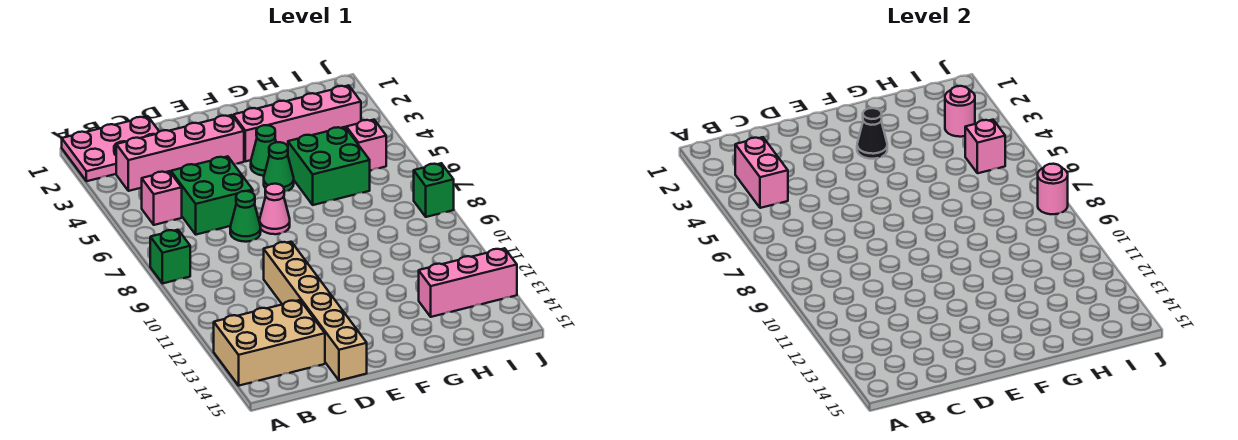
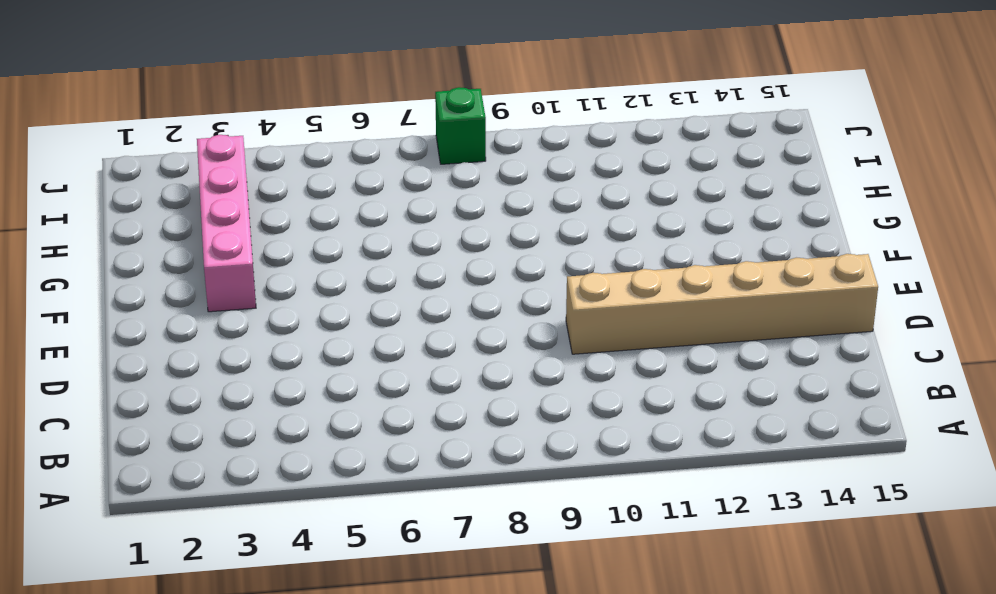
none -> pink 2x3 plate [62,116,159,181]
none -> green 1x1 brick [150,230,190,284]
none -> tan 2x3 brick [214,300,325,386]

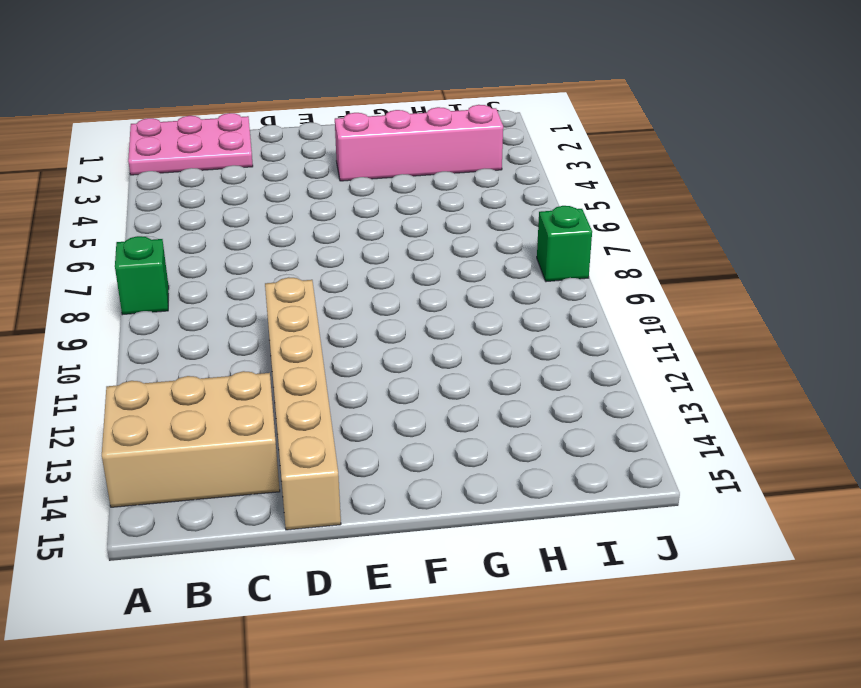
none -> pink 1x4 brick [116,115,244,191]
none -> pink 1x1 brick [142,171,182,225]
none -> green 2x2 brick [171,156,253,235]

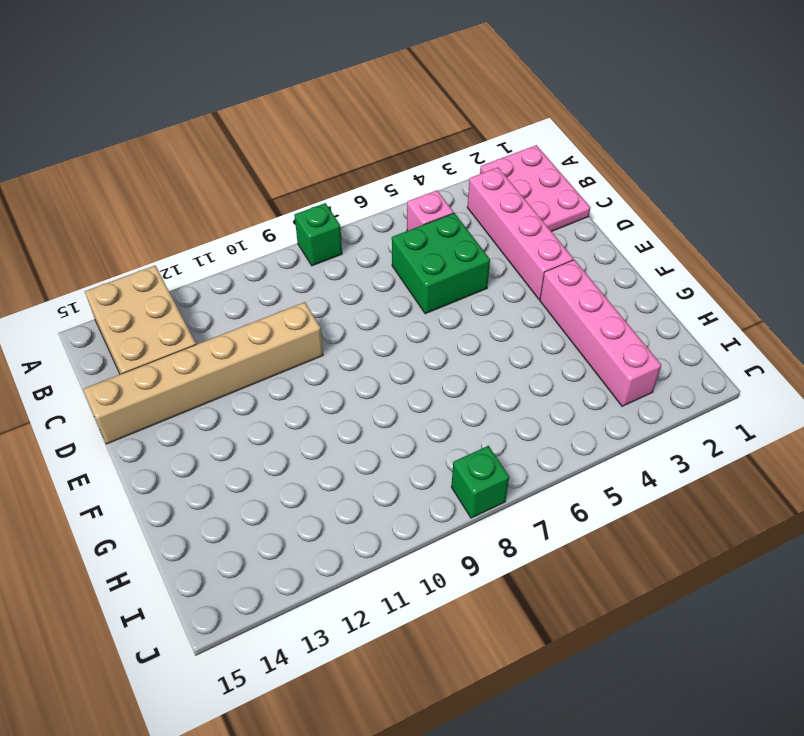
none -> green 1x1 cone [230,191,261,242]
none -> pink 1x1 cone [260,184,290,234]
none -> green 1x1 cone [251,125,276,176]

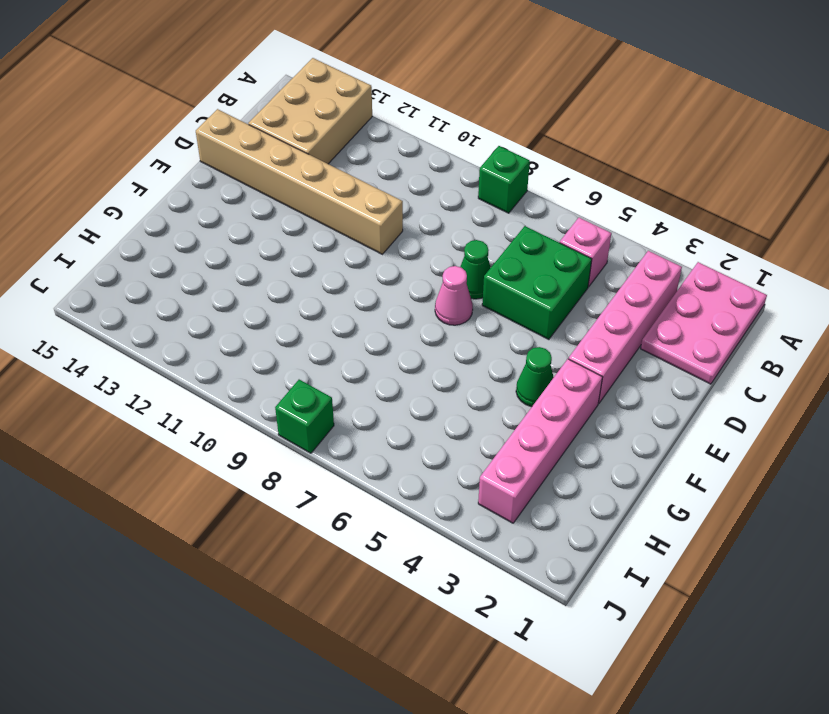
none -> green 1x1 cone [264,142,294,192]
none -> green 2x2 brick [288,127,370,205]
none -> pink 1x3 brick [419,248,517,317]

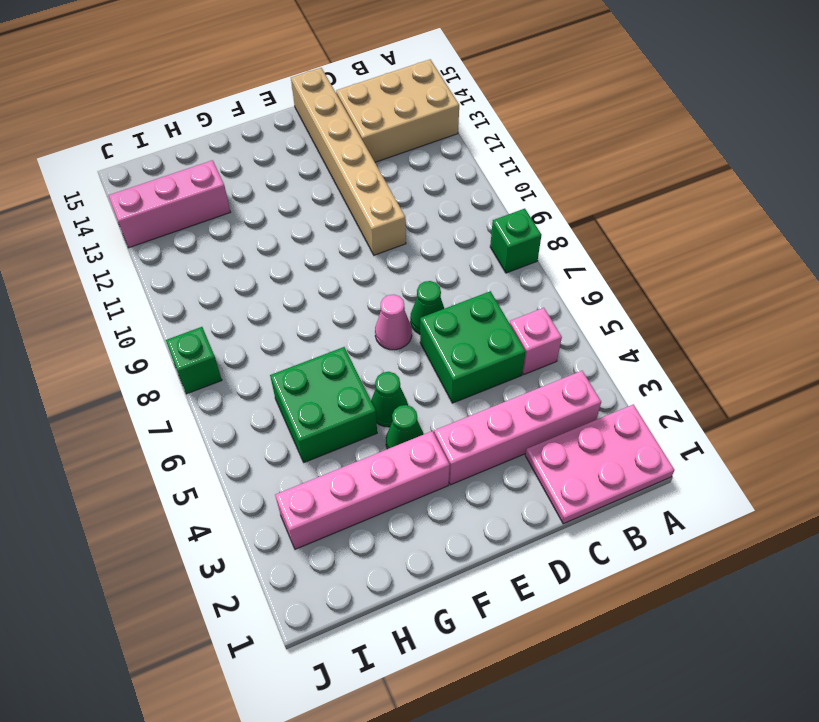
none -> pink 1x1 brick [346,120,386,170]
none -> pink 1x2 brick [735,137,788,208]
none -> black 1x1 cone [857,108,887,159]

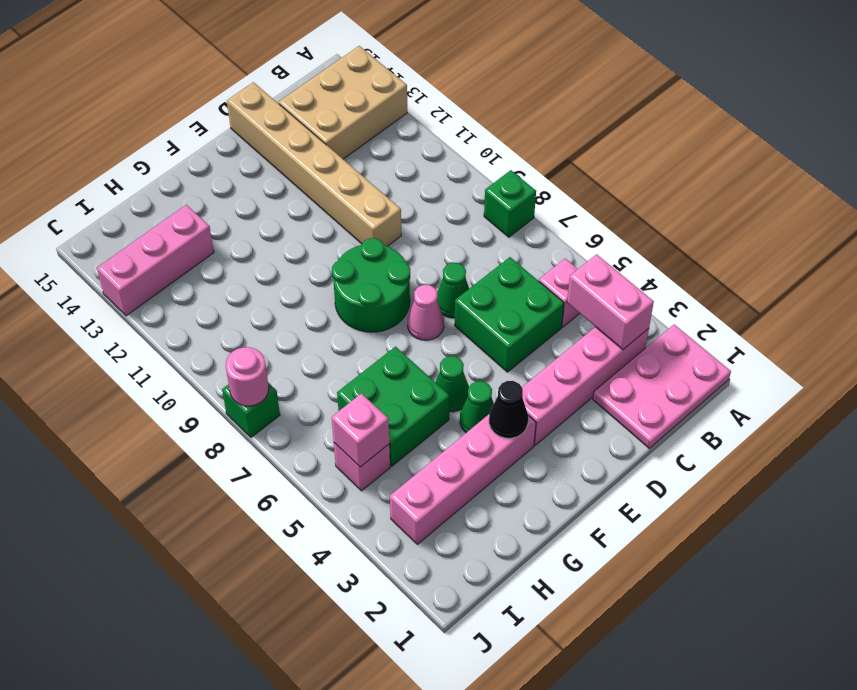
green 2x2 round brick [332,238,410,332] -> none
none -> pink 1x1 round brick [945,86,975,137]

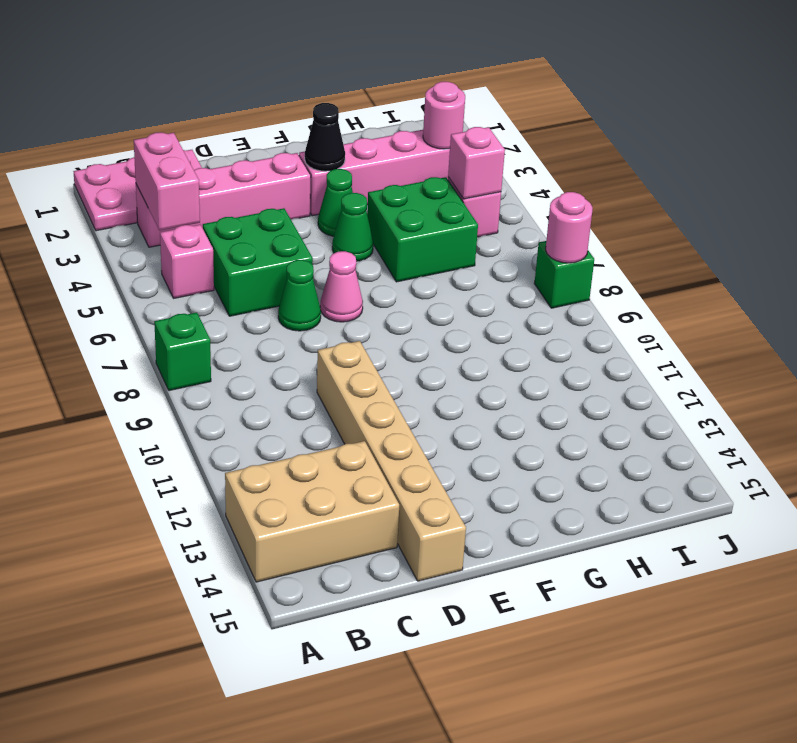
none -> pink 1x3 brick [419,248,517,317]

